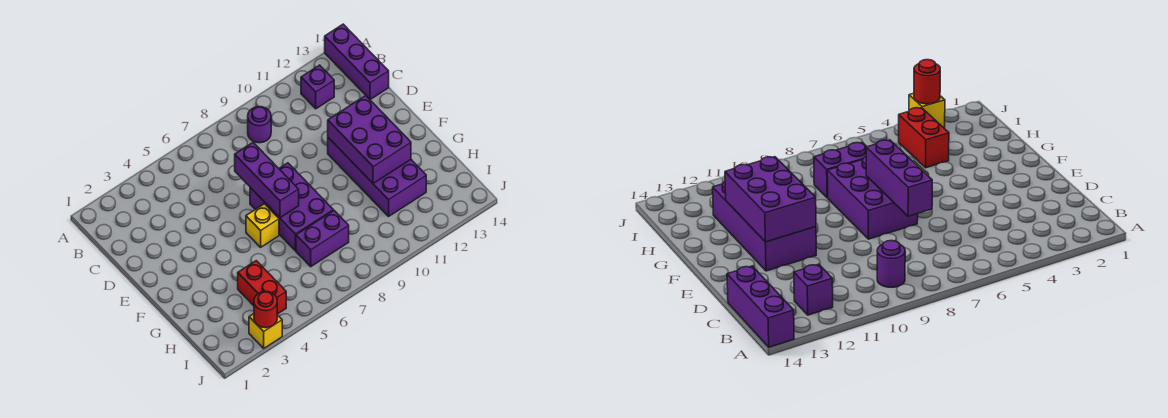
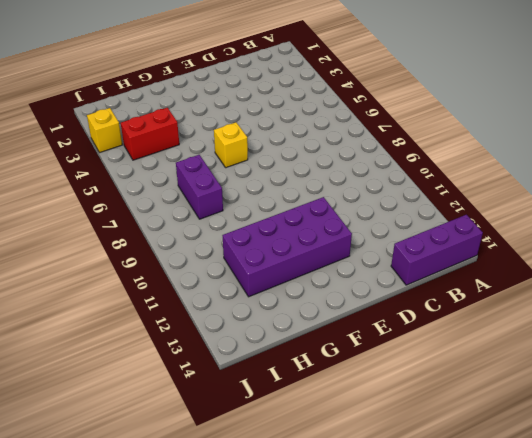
none -> purple 1x1 round brick [248,107,271,143]
none -> purple 1x1 brick [301,65,334,109]
none -> purple 2x3 brick [250,163,333,251]

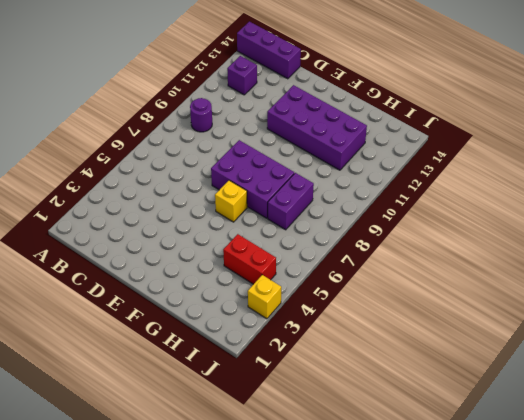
none -> purple 1x3 brick [235,143,299,218]
none -> purple 2x3 brick [328,96,411,183]
none -> red 1x1 round brick [254,291,277,328]

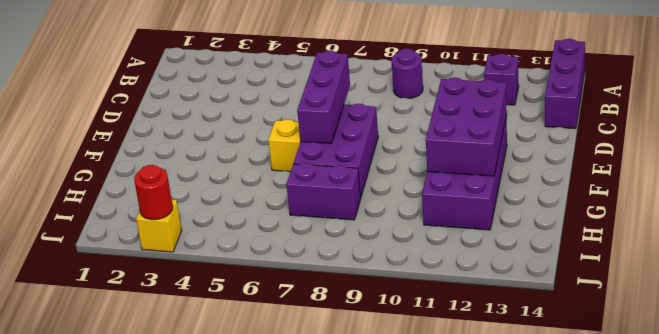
none -> red 1x2 brick [238,261,286,314]

